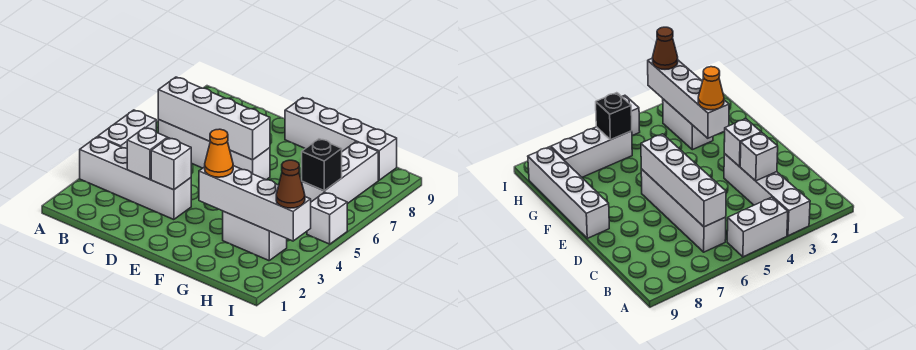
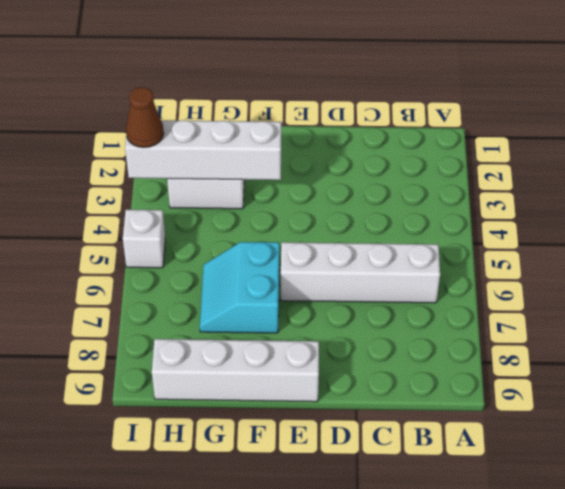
cyan 2x2 slope [200,242,280,333] -> none
none -> white 1x4 brick [80,137,191,220]
none -> white 1x2 brick [98,110,156,148]
none -> white 1x3 brick [302,142,378,204]

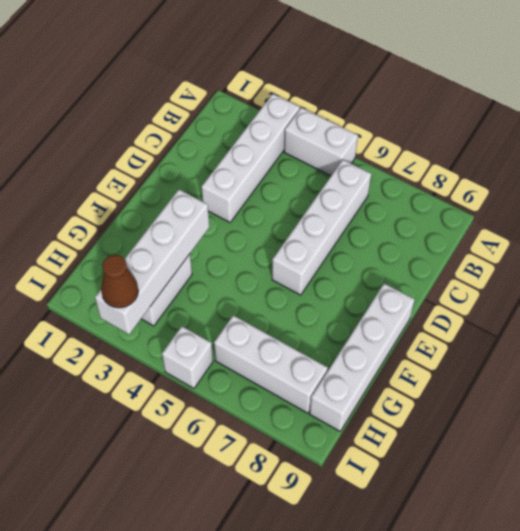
none -> white 1x4 brick [158,77,270,160]
none -> white 1x1 brick [127,128,167,179]
none -> white 1x1 brick [151,138,191,190]

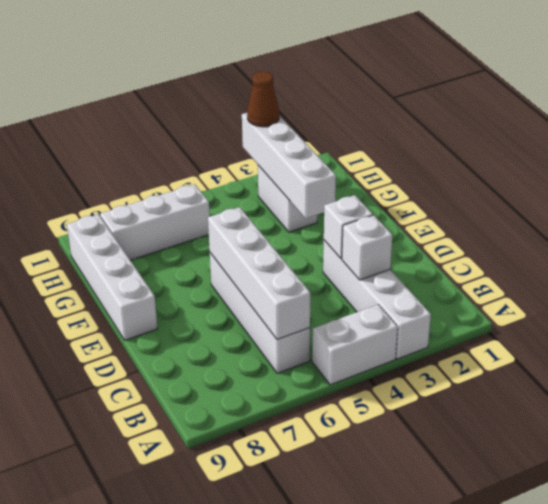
none -> white 1x1 brick [307,192,347,244]
none -> black 1x1 brick [302,139,342,191]
none -> orange 1x1 cone [205,129,233,177]

